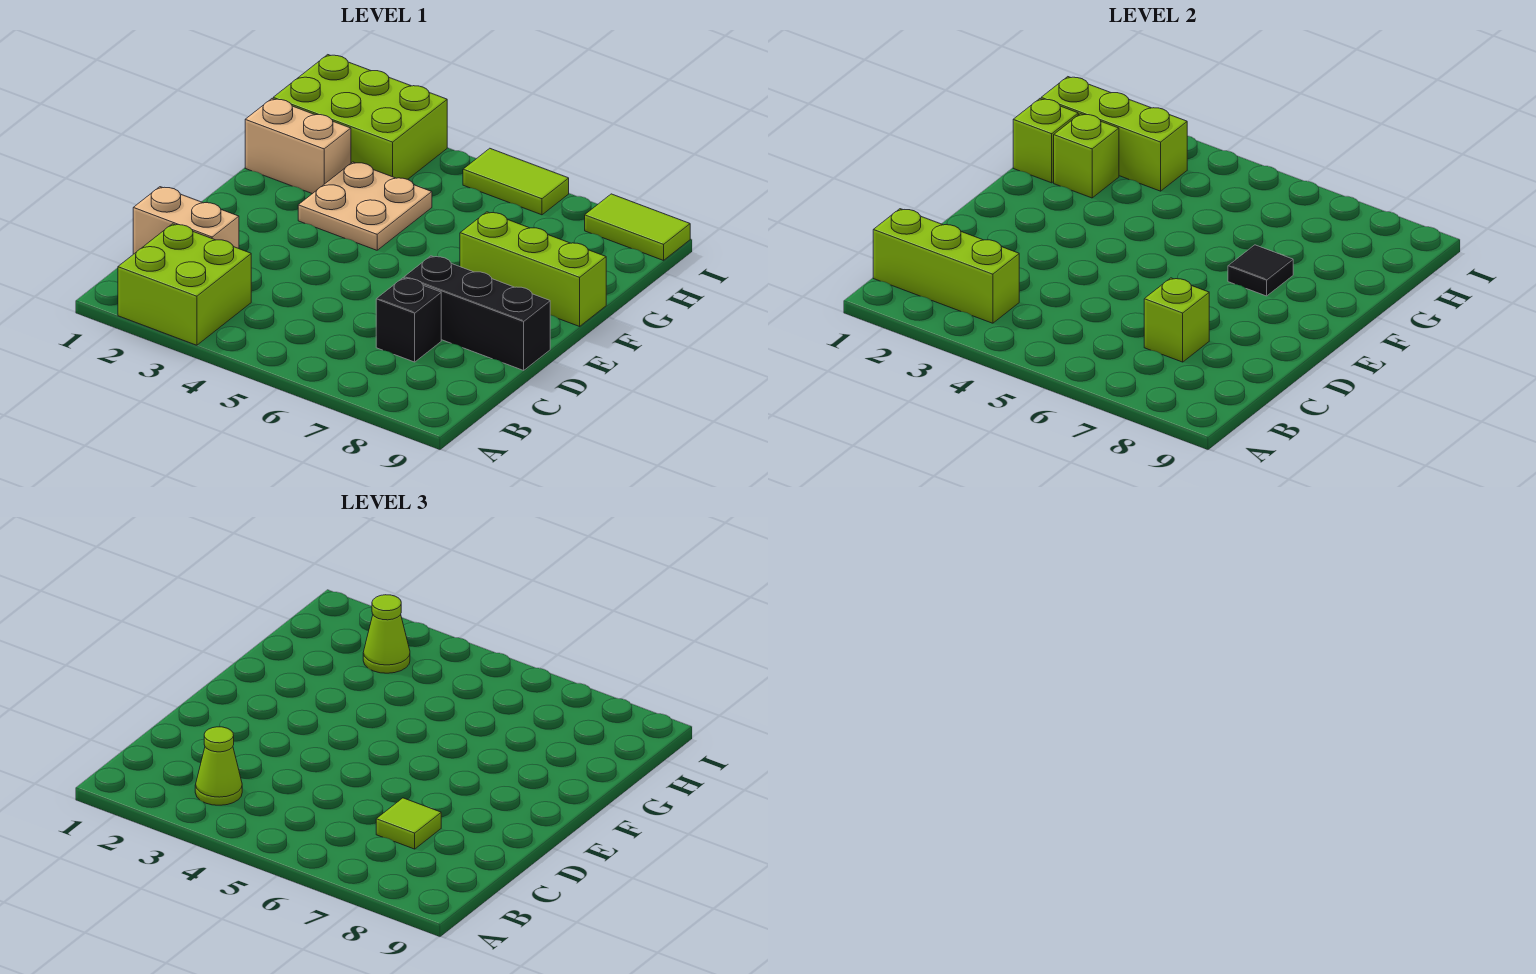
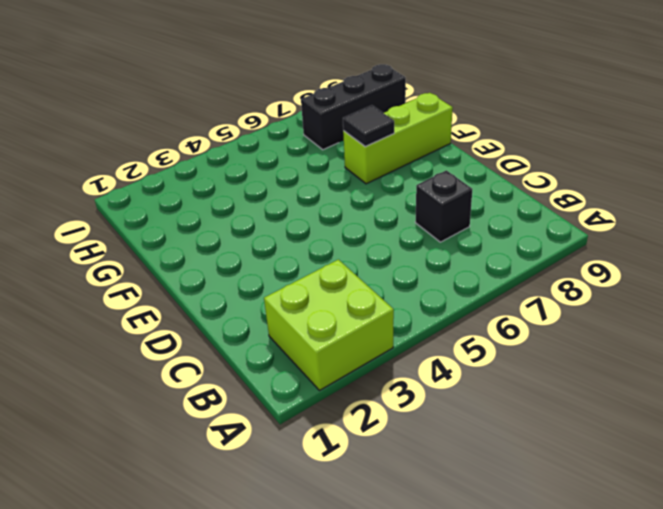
black 1x3 brick [301,64,406,150] -> black 1x3 brick moved to [404,256,550,370]
none -> tan 1x2 brick [133,187,239,254]
none -> tan 2x2 plate [298,162,432,250]
none -> tan 1x2 brick [245,99,351,194]

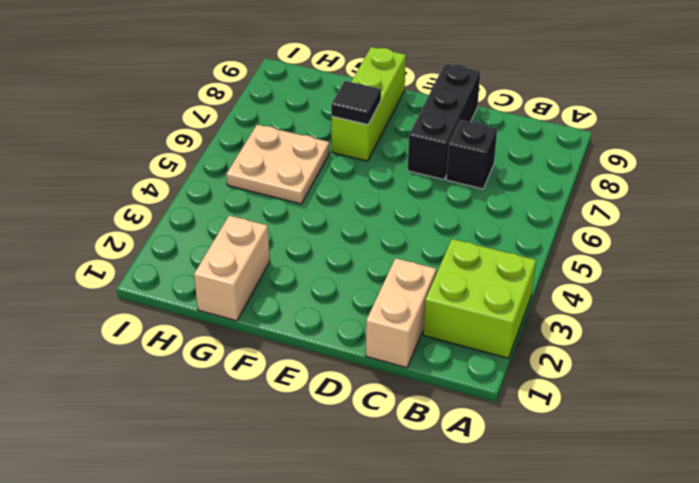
tan 2x2 plate [226,125,330,204] -> tan 2x2 plate moved to [298,162,432,250]
none -> lime 2x3 brick [273,55,447,179]
none -> lime 1x2 tile [463,148,569,215]
none -> lime 1x2 tile [585,194,690,260]

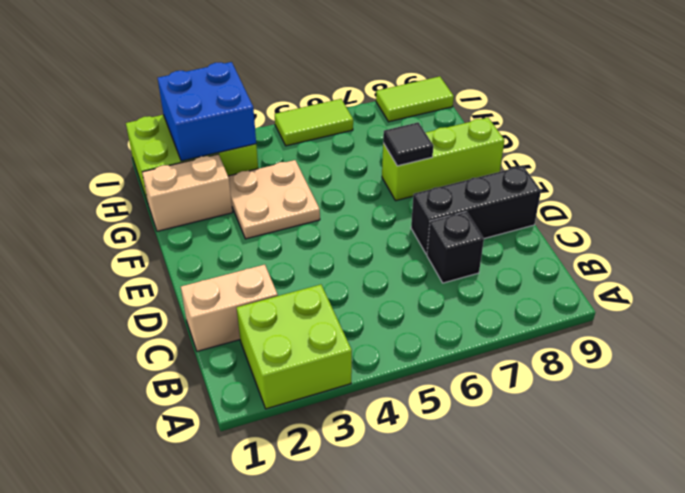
blue 2x2 brick [158,62,256,161] -> lime 1x3 brick [1041,77,1187,191]
none -> lime 1x3 brick [873,209,1019,323]
none -> lime 1x1 brick [1144,278,1209,362]
none -> lime 1x1 brick [1013,99,1078,183]

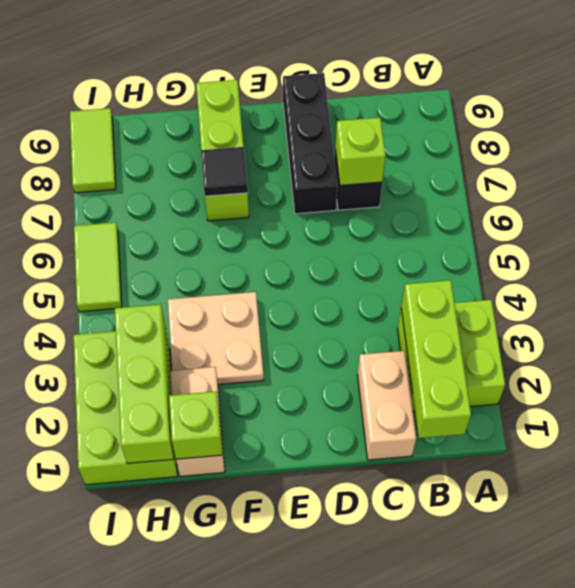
none -> lime 1x1 brick [1054,114,1119,198]
none -> lime 1x1 cone [195,727,242,805]
none -> lime 1x1 tile [376,798,441,849]

